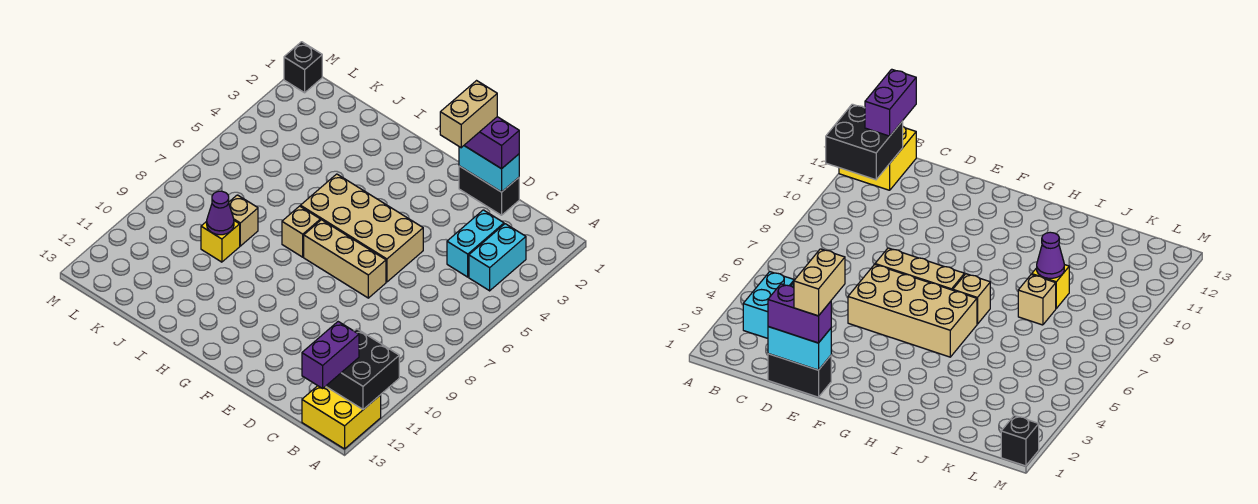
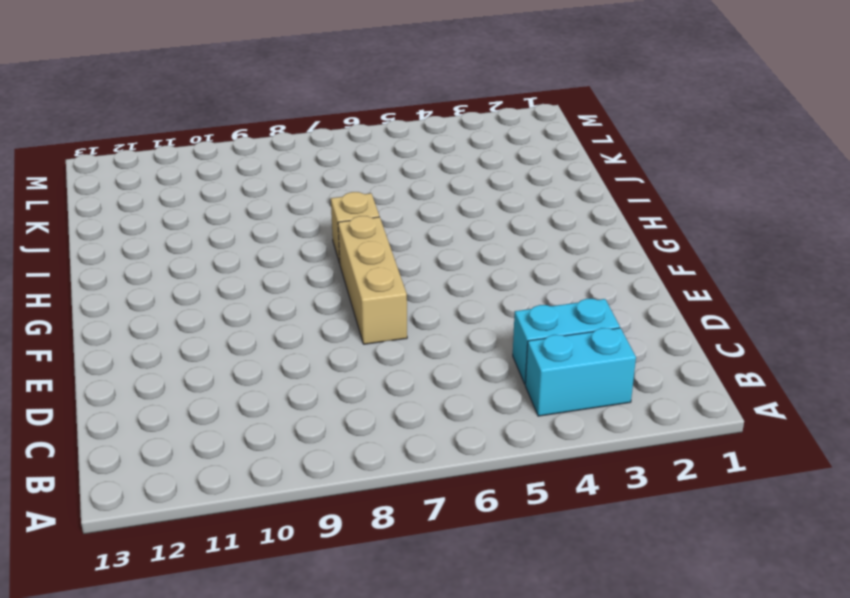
none -> yellow 2x2 brick [302,386,381,449]
none -> black 1x2 brick [459,166,519,215]
none -> tan 2x4 brick [300,174,423,282]

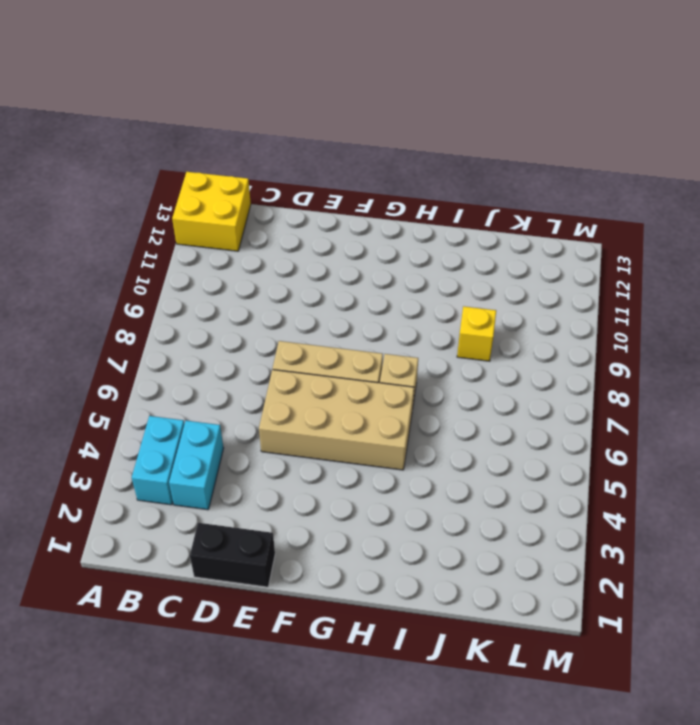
none -> tan 1x1 brick [229,195,258,246]
none -> black 1x1 brick [284,42,322,93]
none -> black 2x2 brick [326,329,399,409]

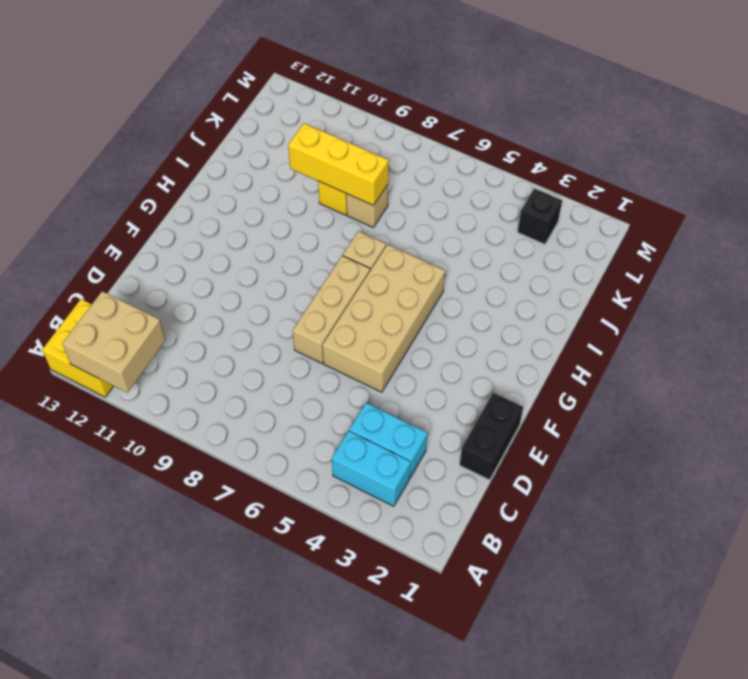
tan 2x2 brick [62,291,165,393] -> black 2x2 brick [326,329,399,409]
yellow 1x3 brick [288,123,389,205] -> purple 1x1 cone [207,191,234,235]
black 1x1 brick [518,189,562,244] -> black 1x1 brick moved to [284,42,322,93]
none -> cyan 1x2 brick [459,146,519,192]
none -> purple 1x2 brick [302,322,359,388]
none -> purple 1x2 brick [464,117,519,169]

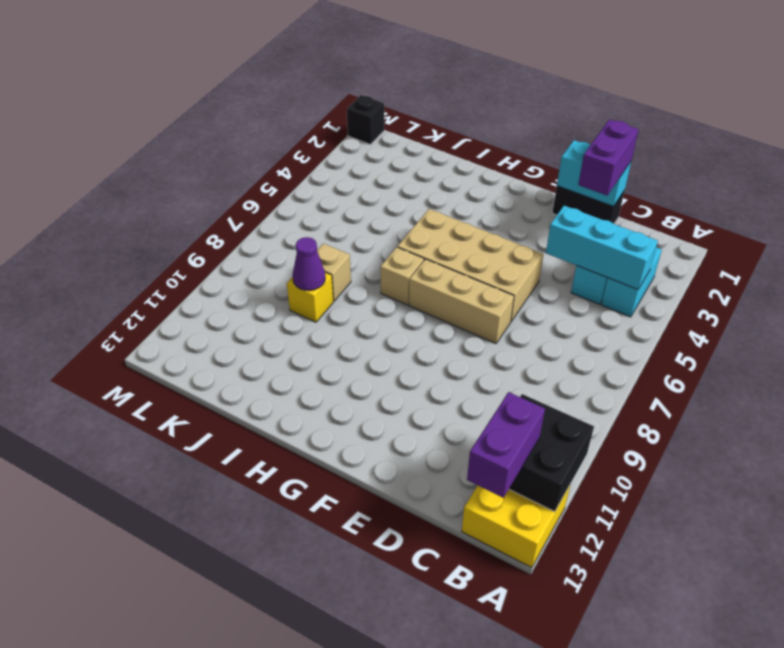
cyan 1x3 brick [546,206,658,289] -> none
purple 1x2 brick [578,119,639,195] -> purple 1x2 brick turned to [464,117,519,169]
none -> tan 1x2 brick [440,81,497,148]

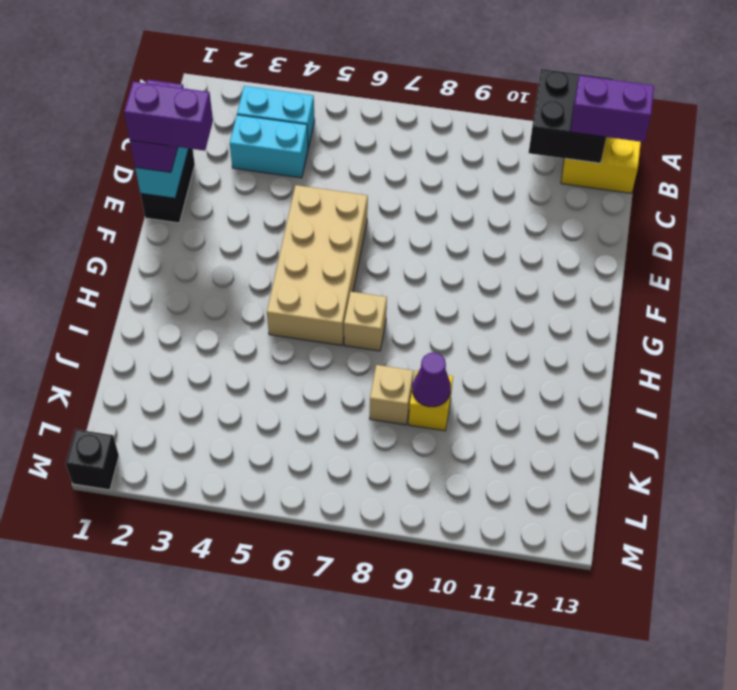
purple 1x2 brick [124,82,213,151] -> tan 1x2 brick [440,81,497,148]
none -> tan 1x3 brick [304,220,386,298]

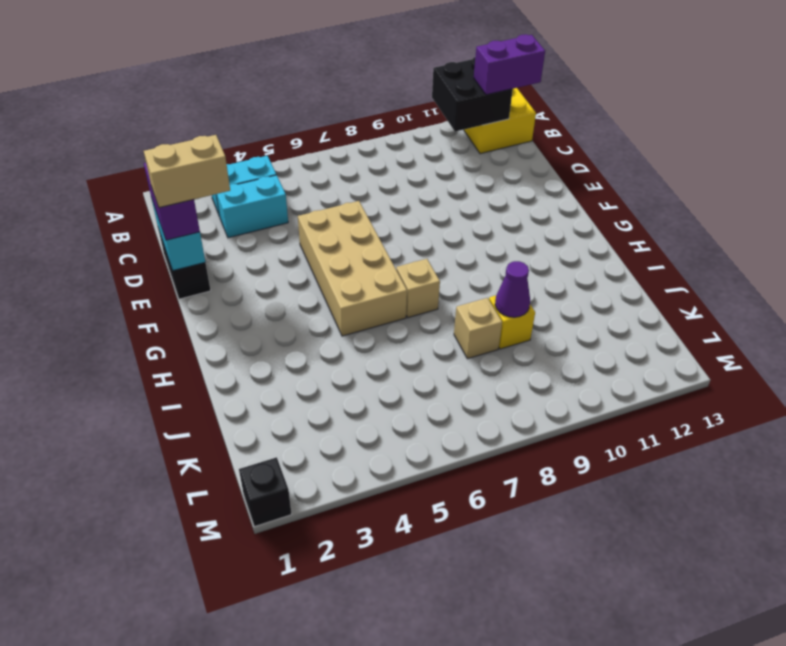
none -> tan 1x3 brick [304,220,386,298]

